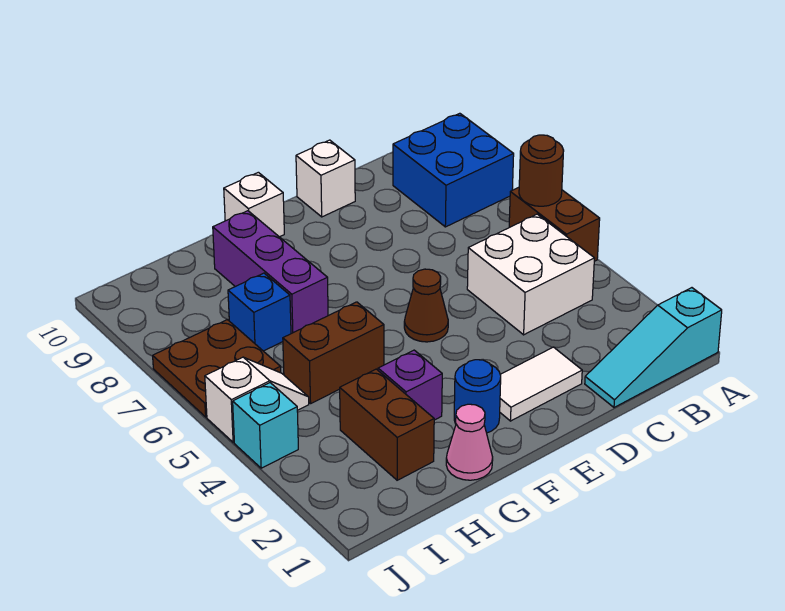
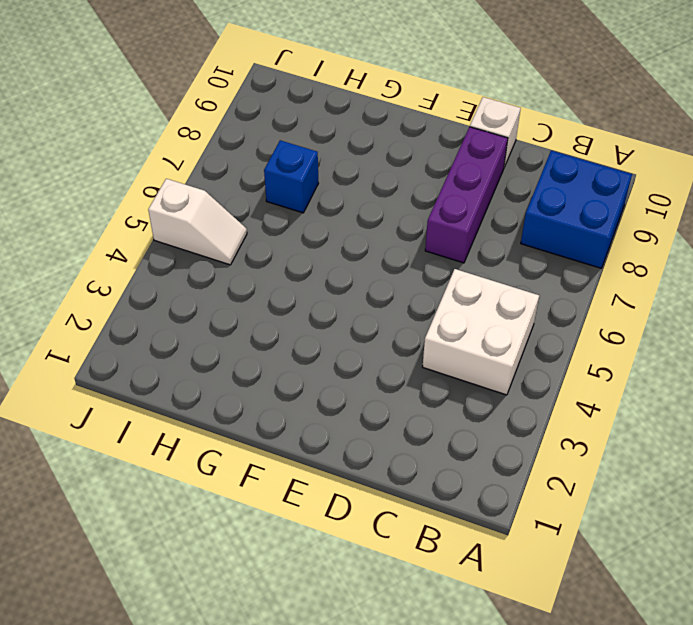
purple 1x3 brick [425,127,508,263] -> purple 1x3 brick moved to [213,211,328,334]
none -> cyan 1x3 slope [585,288,722,407]
none -> brown 1x2 brick [509,187,600,261]
none -> white 1x2 tile [500,347,582,421]

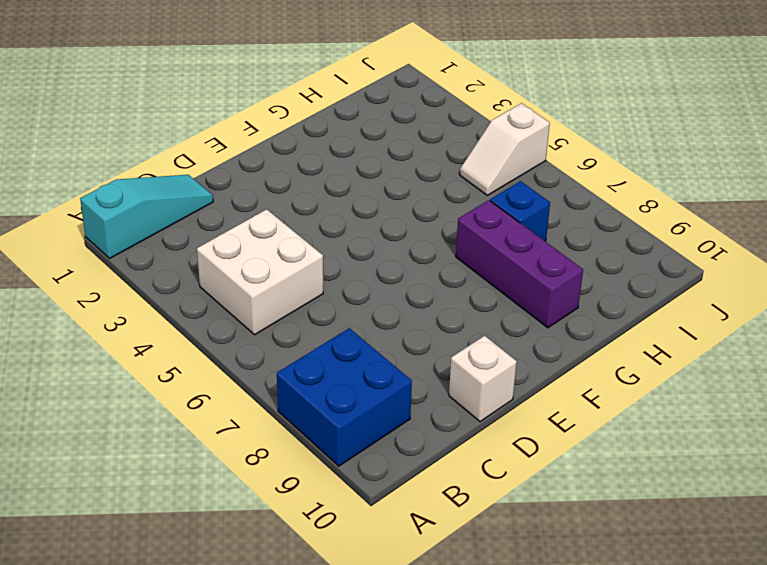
none -> brown 1x2 brick [509,187,600,261]
none -> white 1x2 tile [500,347,582,421]
none -> brown 1x1 cone [404,269,448,342]

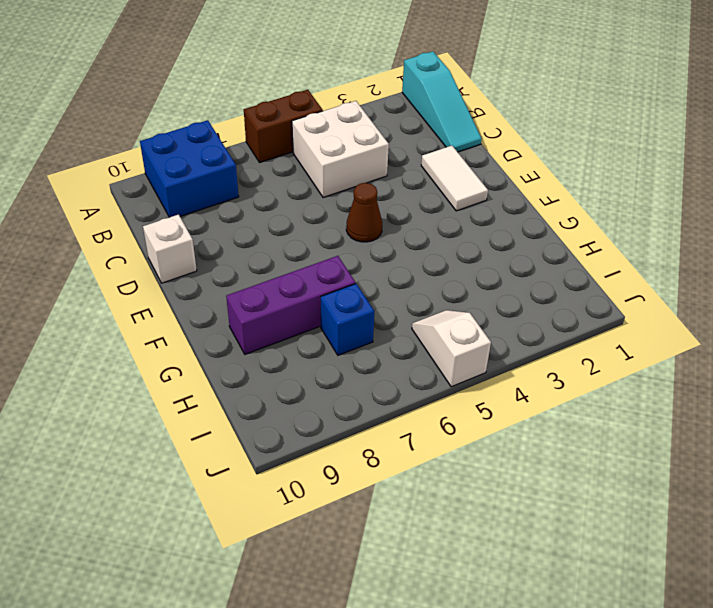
none -> blue 1x1 round brick [454,360,501,433]
none -> white 1x1 brick [224,172,284,237]
none -> pink 1x1 cone [446,404,493,480]

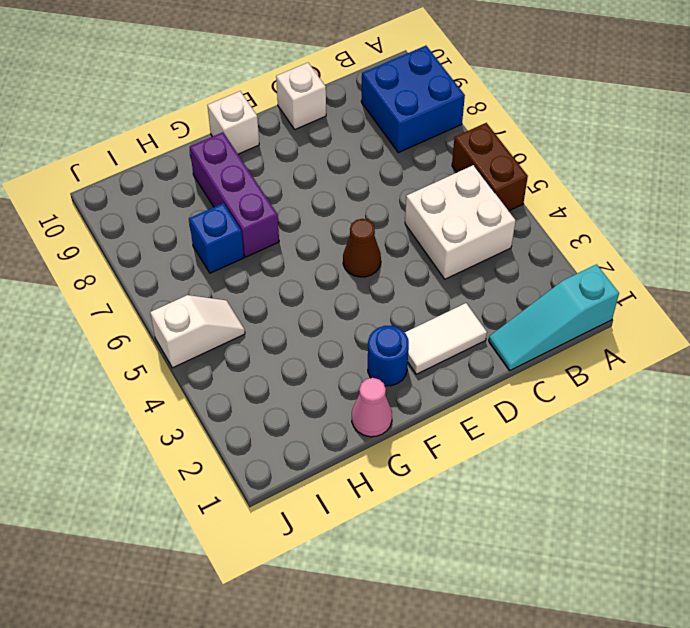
none -> purple 1x1 brick [378,350,442,420]
none -> brown 1x2 brick [283,302,384,403]
none -> brown 1x2 brick [340,369,434,480]

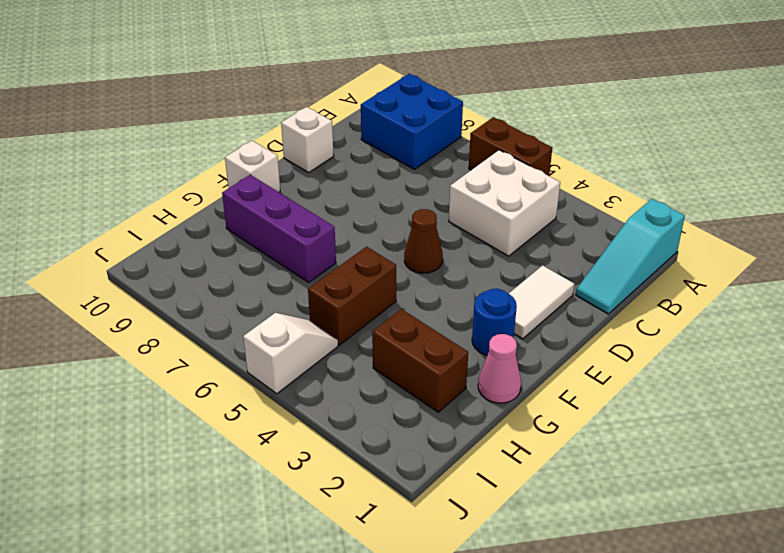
none -> purple 1x1 brick [378,350,442,420]
none -> blue 1x1 brick [228,273,291,351]
none -> brown 2x2 plate [153,320,281,417]

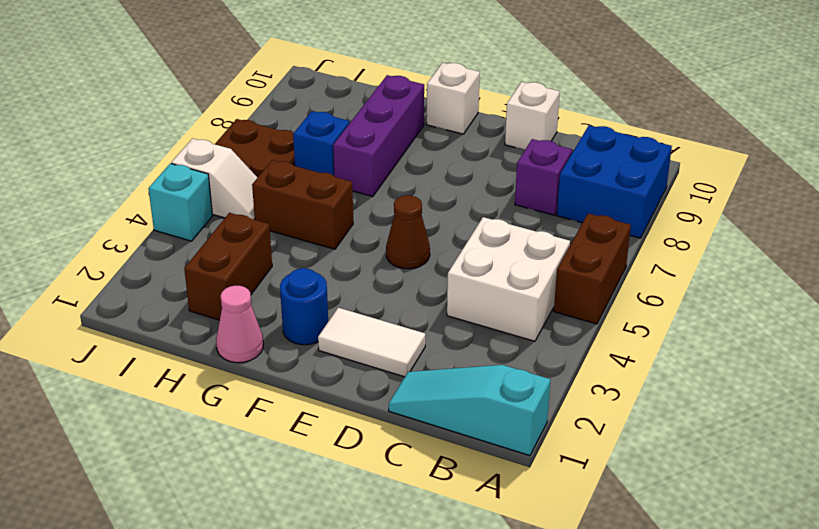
purple 1x1 brick [515,139,572,215] -> purple 1x1 brick moved to [378,350,442,420]
none -> brown 1x1 round brick [519,135,564,206]

